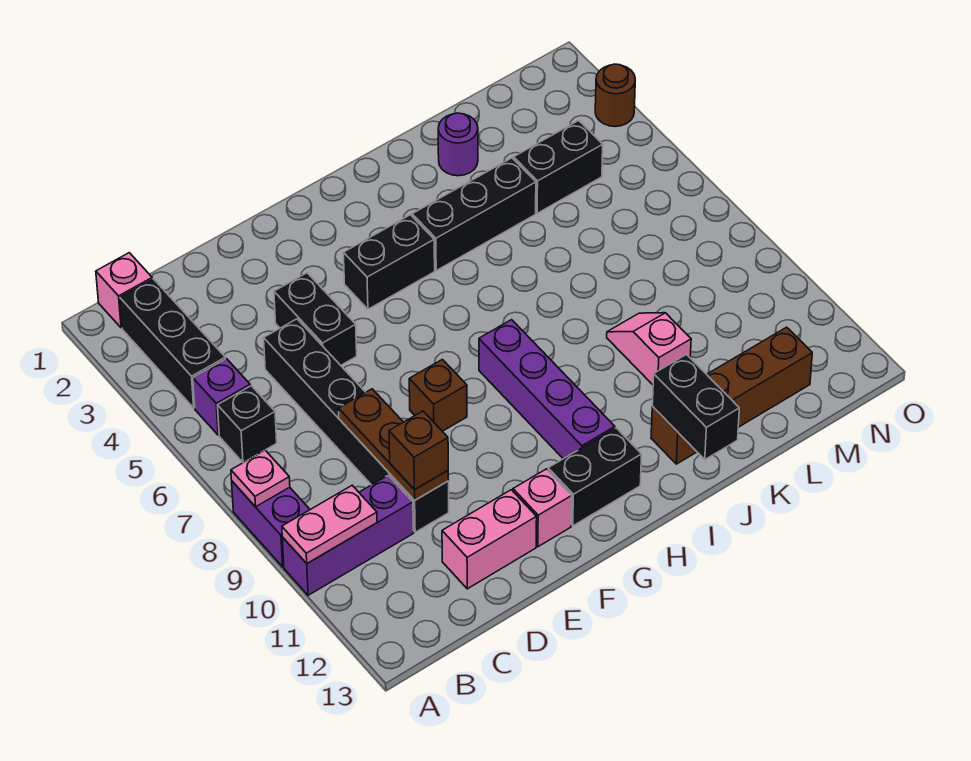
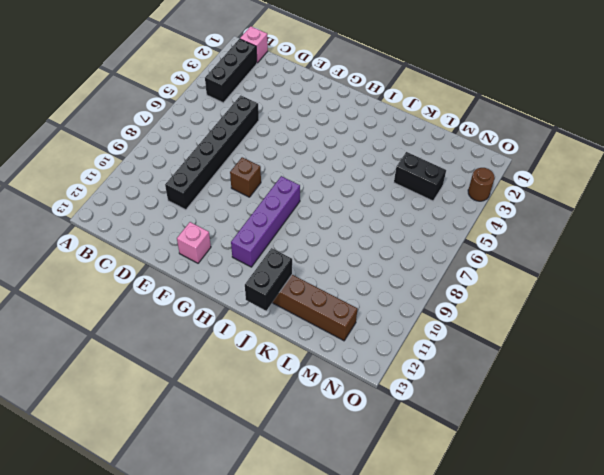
none -> purple 1x2 brick [232,481,310,567]
none -> purple 1x3 brick [282,475,414,595]
none -> purple 1x1 brick [193,359,250,435]

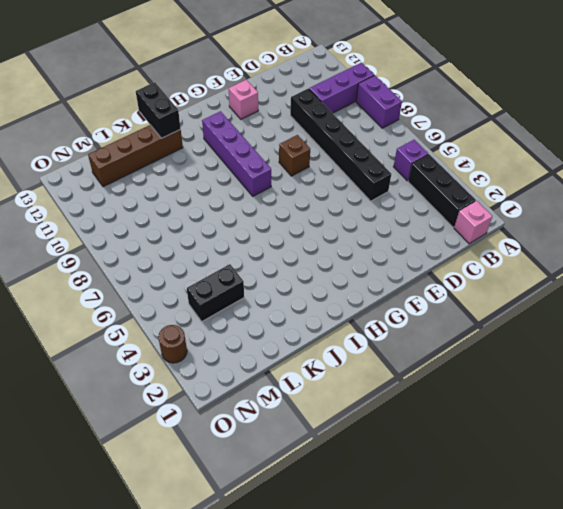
none -> black 1x1 brick [217,386,277,462]
none -> pink 1x2 brick [442,490,537,589]
none -> black 1x2 brick [274,273,357,365]

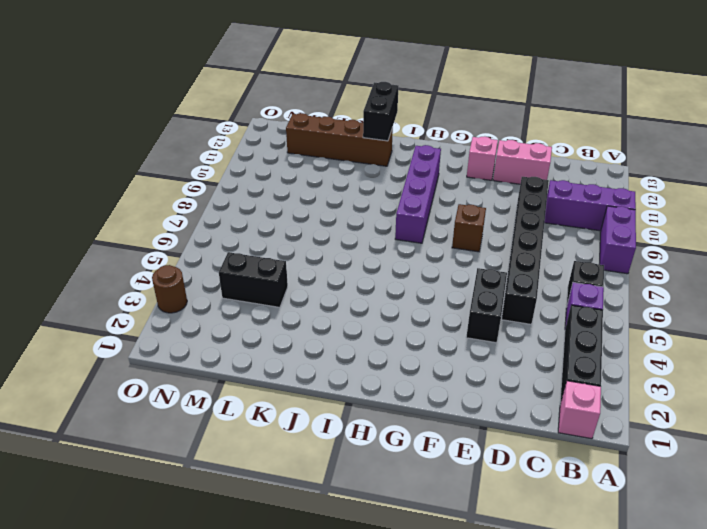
none -> black 1x2 brick [344,215,435,309]
none -> black 1x2 brick [548,428,642,526]
none -> black 1x3 brick [412,158,536,270]

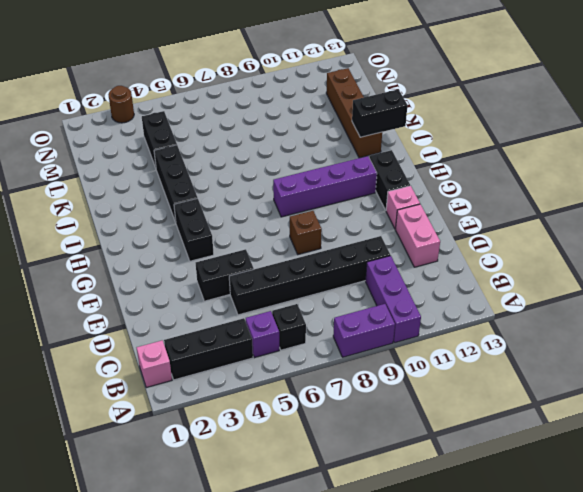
none -> purple 1x1 round brick [438,113,478,176]
none -> pink 1x2 slope [607,313,691,385]
none -> pink 1x1 plate [231,450,290,507]

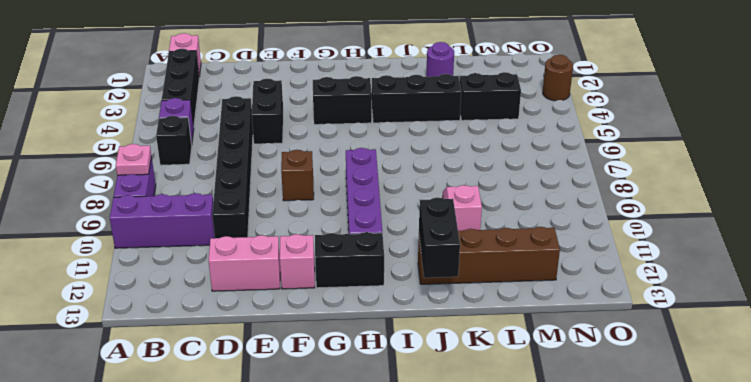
none -> pink 1x2 plate [282,485,377,563]
none -> brown 1x3 plate [338,389,449,500]
none -> brown 1x1 brick [389,411,448,490]

